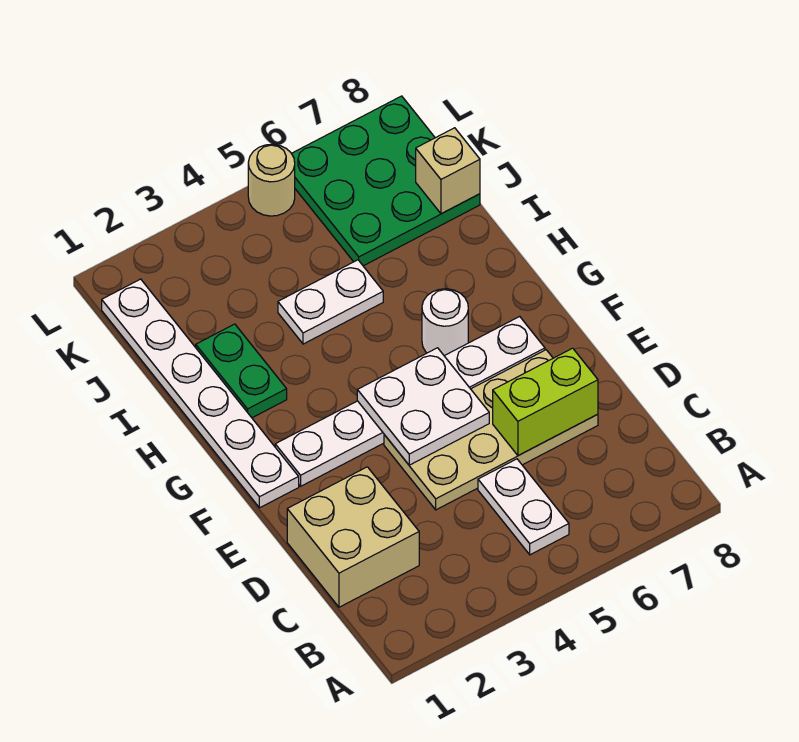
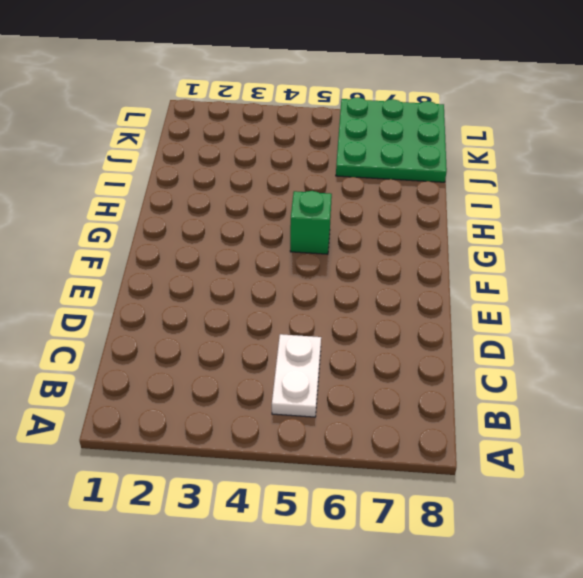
green 1x1 brick [290,191,332,254] -> none
none -> tan 2x2 brick [287,467,419,607]
none -> tan 2x4 plate [384,350,598,510]
none -> white 1x6 plate [102,279,299,508]

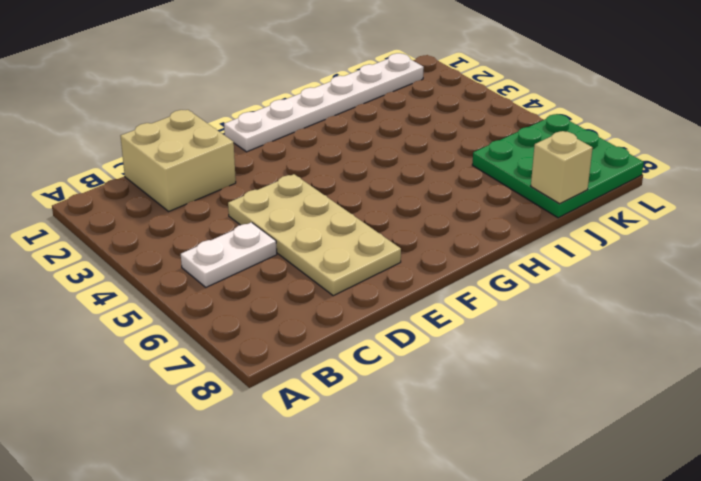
none -> white 1x6 plate [275,316,545,486]
none -> white 1x1 round brick [422,289,468,356]
none -> green 1x2 plate [196,324,287,418]

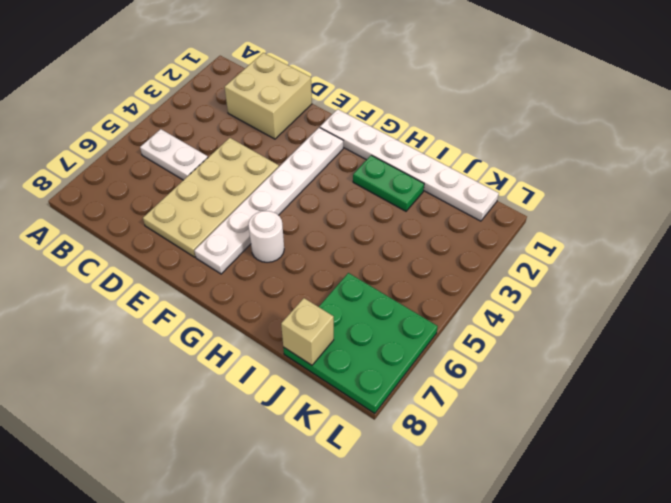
none -> white 1x2 plate [278,260,383,344]
none -> tan 1x1 round brick [248,144,295,216]
none -> lime 1x2 brick [493,348,598,456]

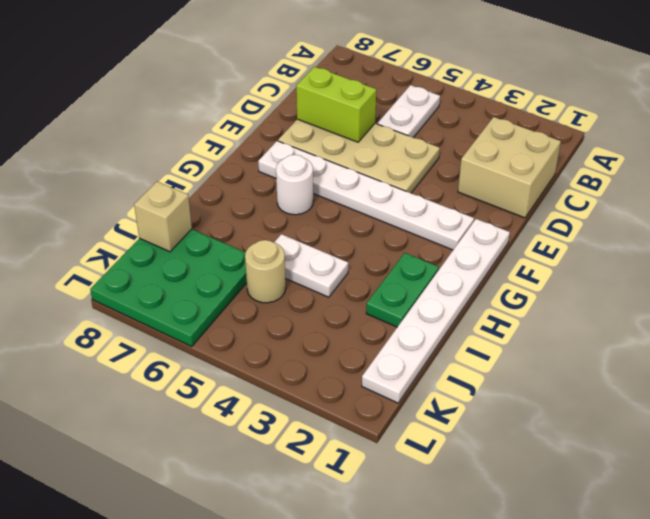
tan 1x1 round brick [245,240,286,303] -> tan 1x1 round brick moved to [248,144,295,216]
none -> white 2x2 plate [357,348,489,465]

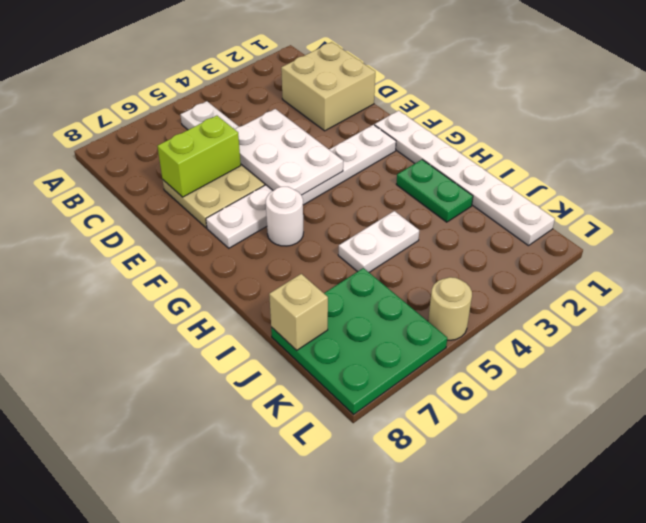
white 2x3 plate [235,109,343,195] -> white 2x2 plate [357,348,489,465]

